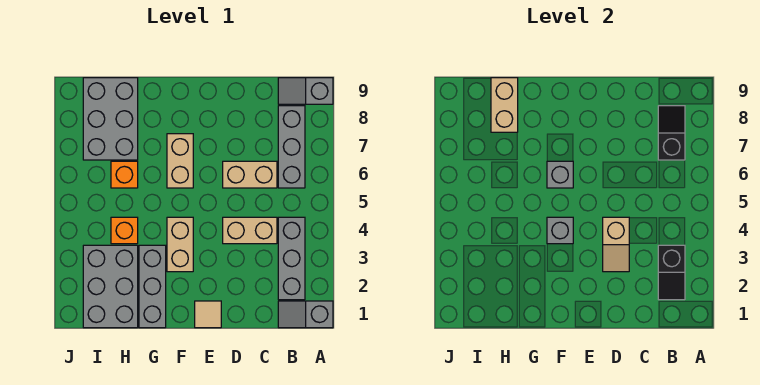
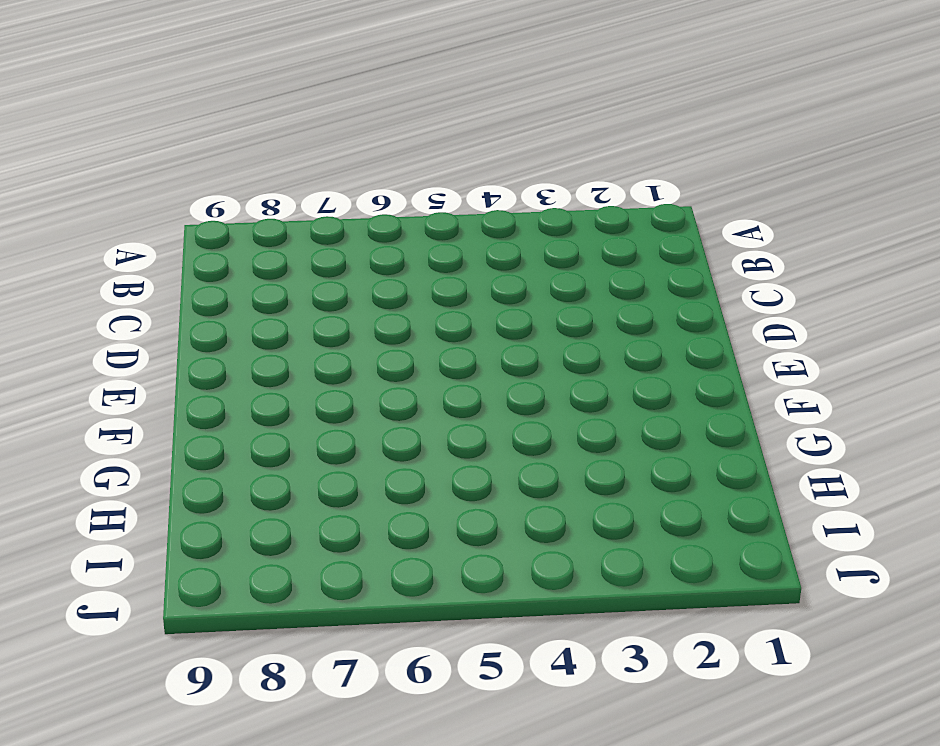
none -> grey 1x2 slope [278,301,333,328]
none -> grey 1x2 slope [278,78,333,104]
none -> grey 1x3 brick [278,217,305,300]

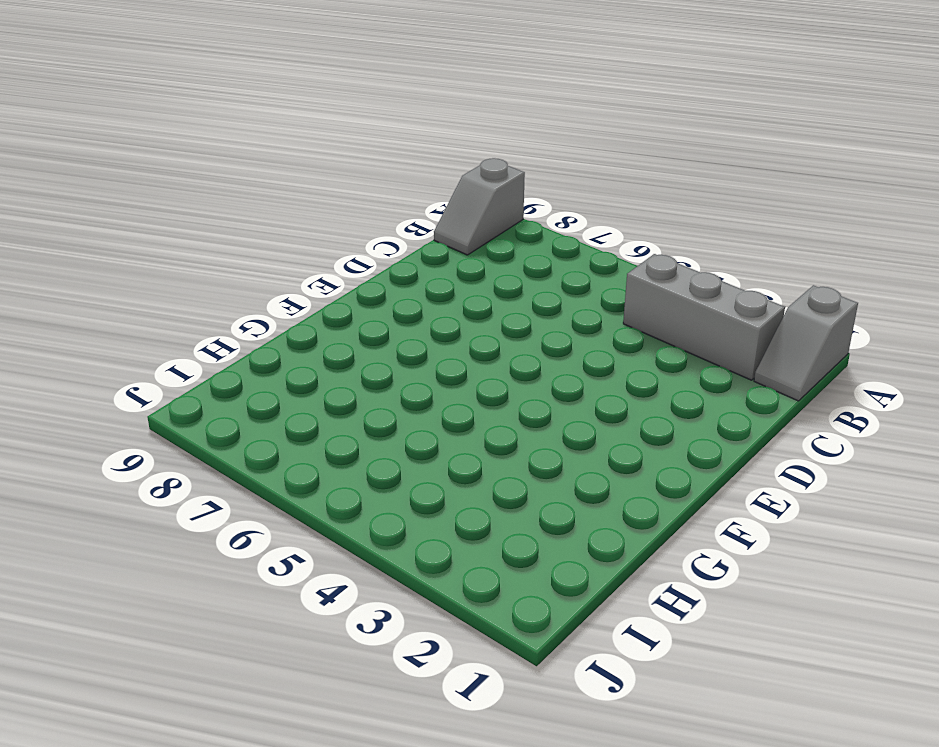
none -> grey 1x3 brick [278,106,305,188]
none -> tan 1x2 brick [223,217,277,244]
none -> tan 1x2 brick [223,161,277,188]

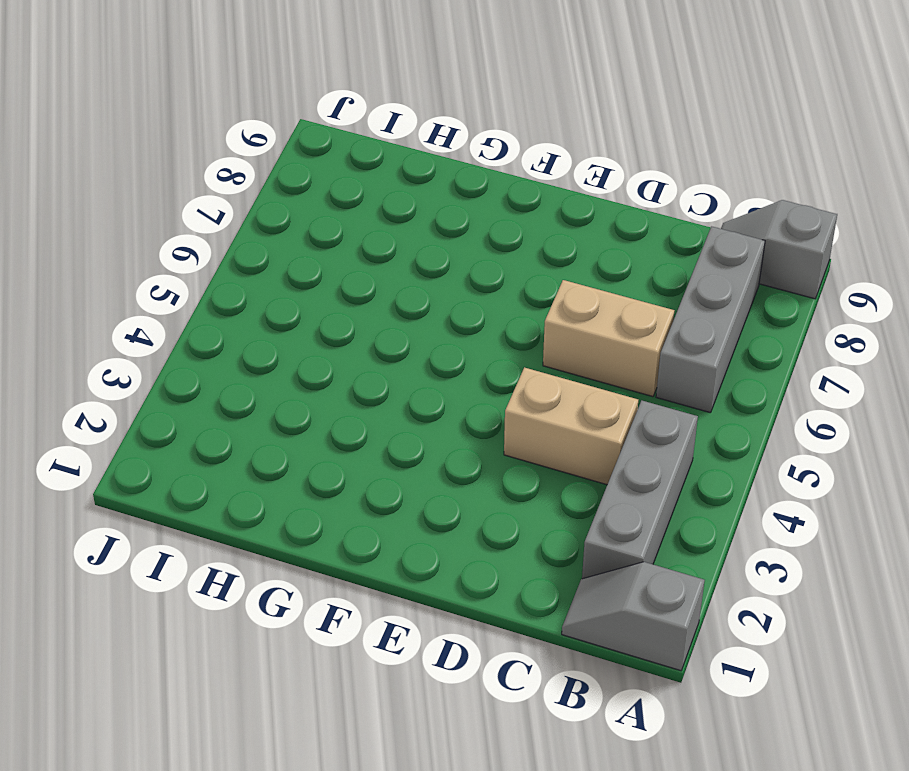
none -> tan 1x1 tile [195,301,221,328]
none -> tan 1x2 brick [167,217,193,272]
none -> tan 1x2 brick [167,134,193,188]

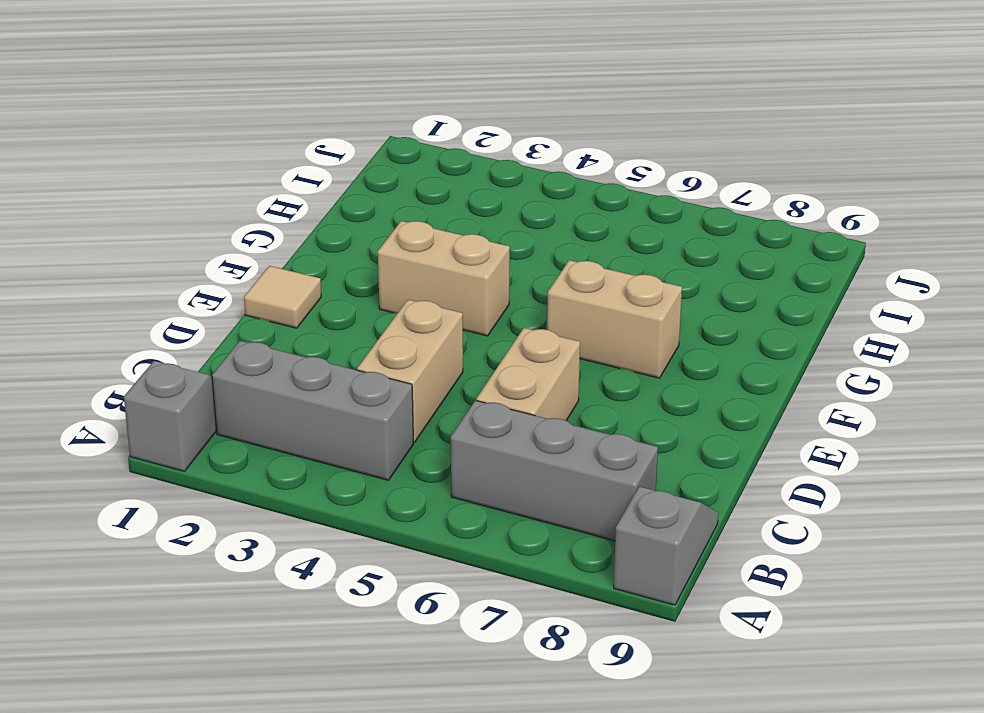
none -> grey 1x3 brick [139,245,166,328]
none -> grey 2x3 brick [83,245,138,328]
none -> orange 1x1 brick [111,217,138,244]

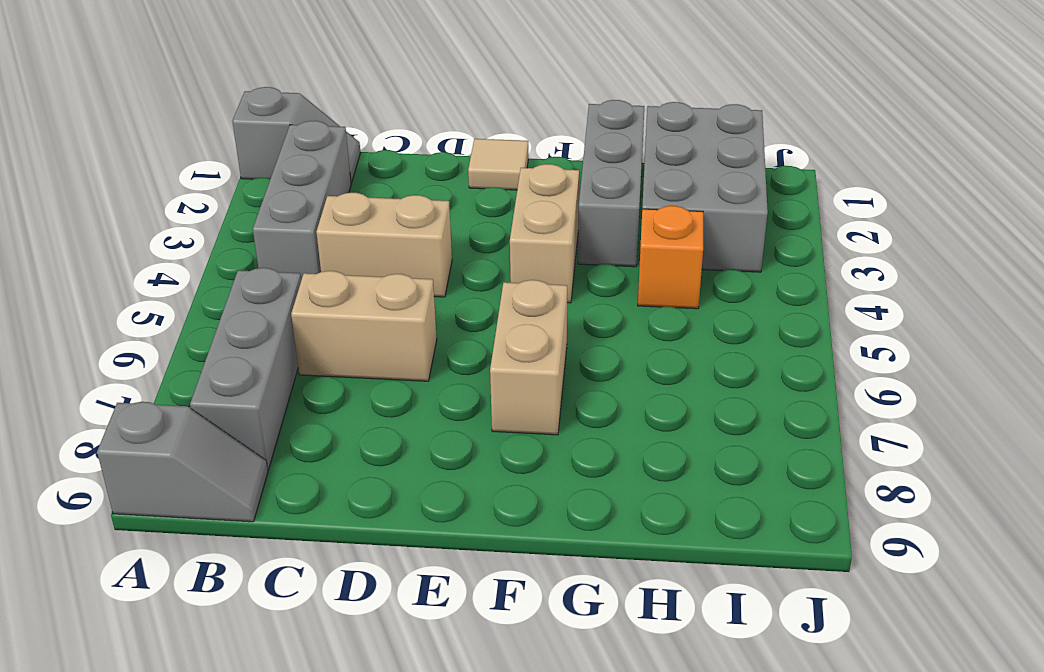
none -> orange 1x1 brick [111,161,138,188]
none -> grey 2x3 brick [83,78,138,160]
none -> black 1x2 slope [658,245,685,300]

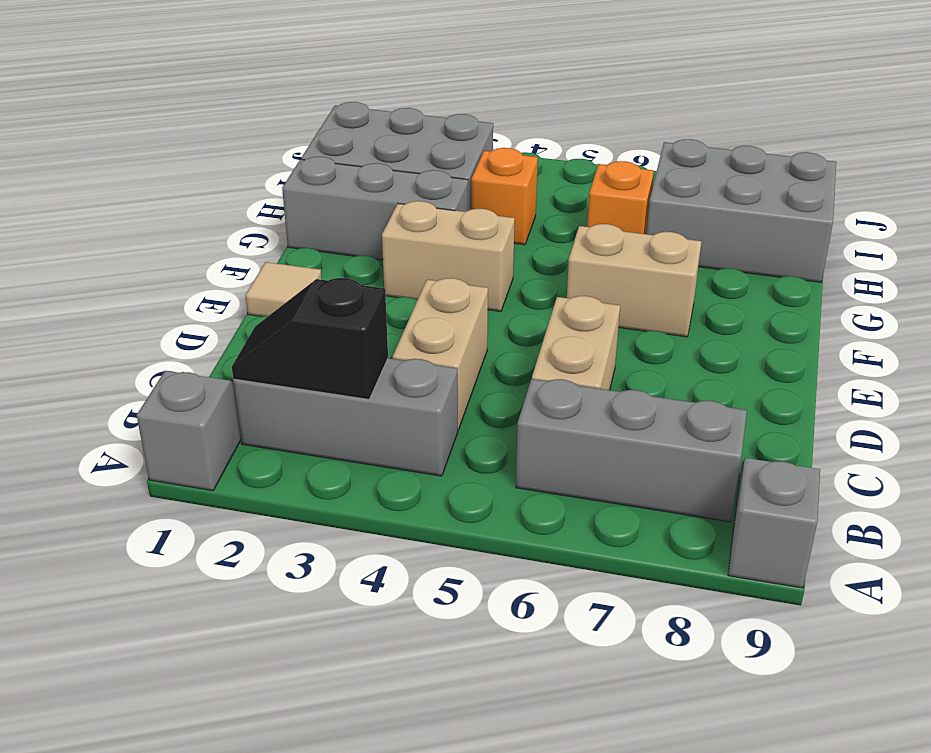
none -> black 1x2 slope [658,106,685,160]
none -> tan 1x2 slope [603,217,629,272]
none -> grey 1x1 brick [547,217,573,244]

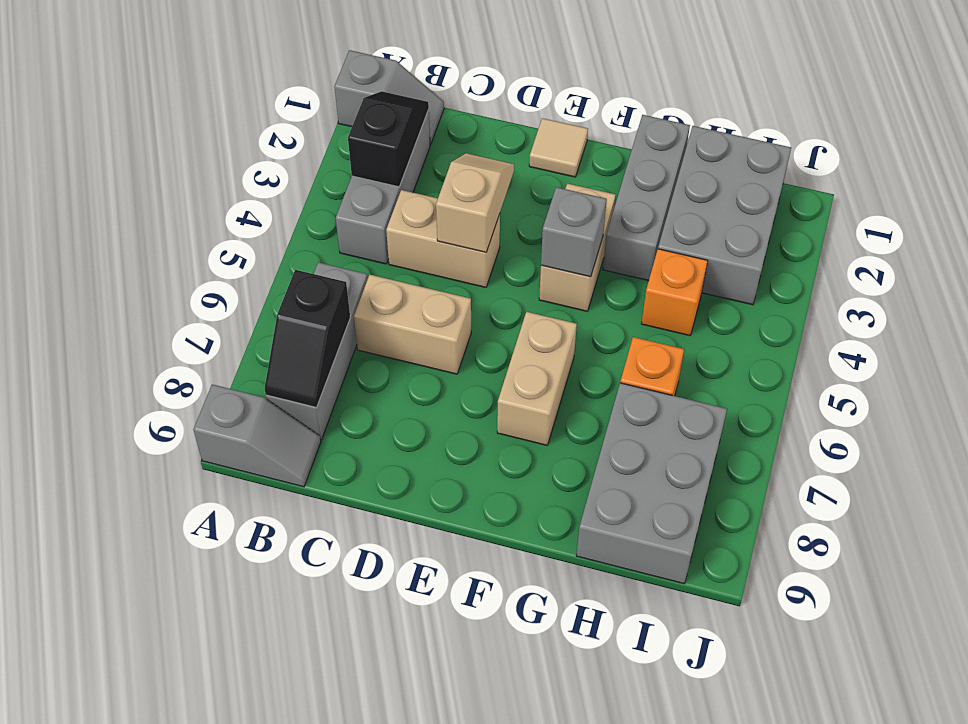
none -> grey 1x1 brick [547,161,573,188]
none -> tan 1x2 brick [491,78,518,132]

